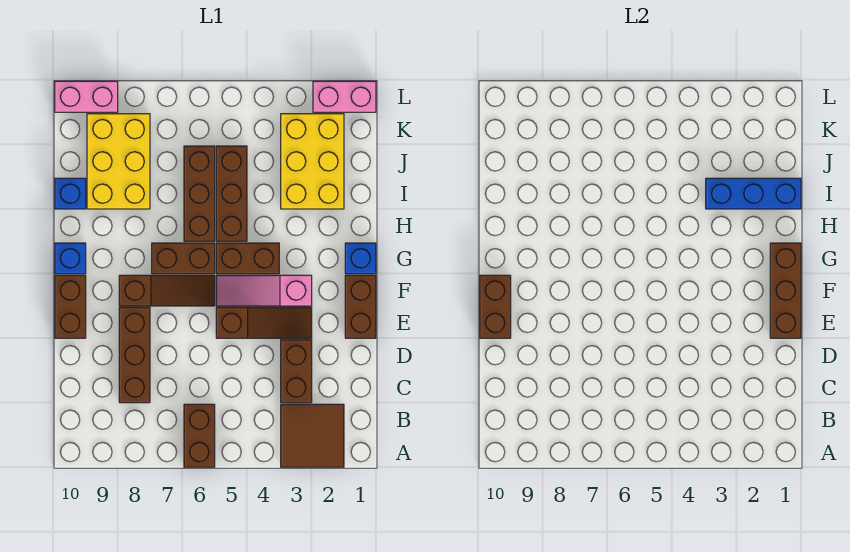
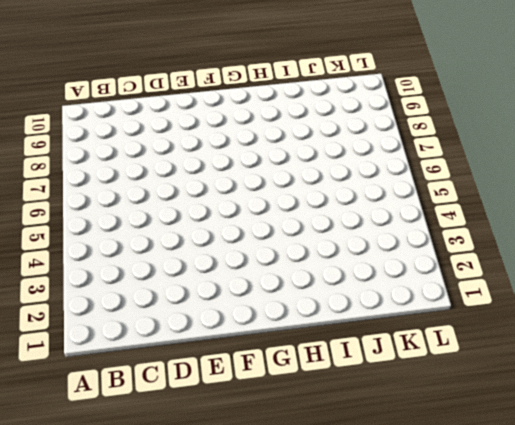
none -> brown 2x2 tile [281,404,344,467]
none -> brown 1x2 brick [184,404,215,467]
none -> brown 1x2 brick [281,340,312,403]

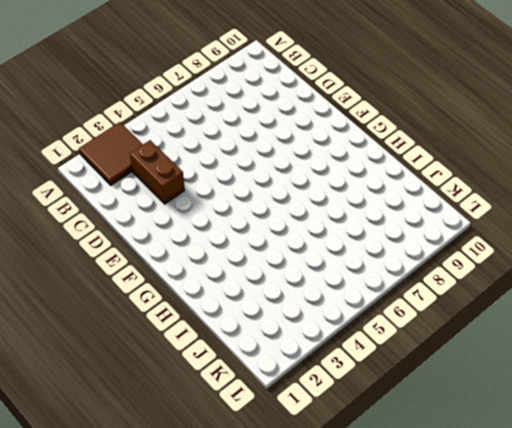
none -> brown 1x2 brick [184,404,215,467]
none -> brown 1x3 brick [119,307,150,403]
none -> brown 1x2 brick [345,275,376,338]

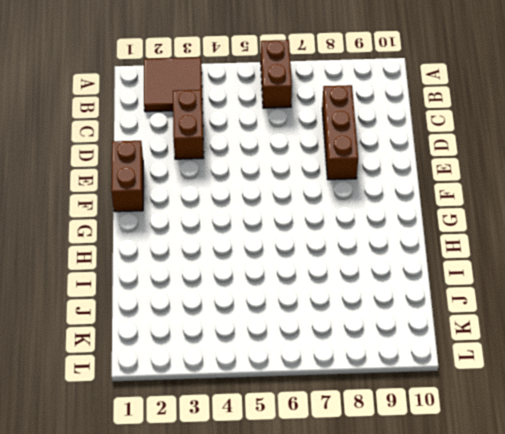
none -> brown 1x3 slope [216,307,312,338]
none -> brown 1x2 brick [55,275,86,338]
none -> pink 1x3 slope [216,275,312,306]

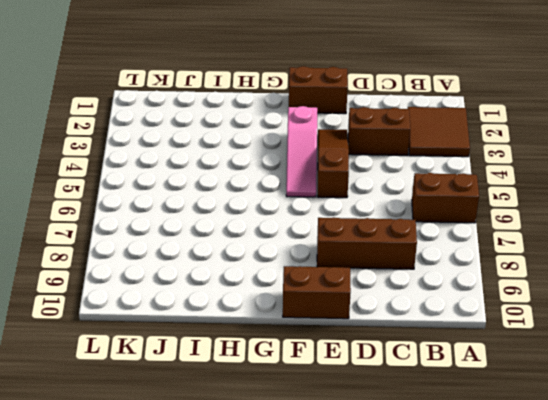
none -> brown 1x3 slope [119,275,215,306]
none -> blue 1x1 brick [345,243,376,274]
none -> brown 1x2 brick [216,243,279,274]

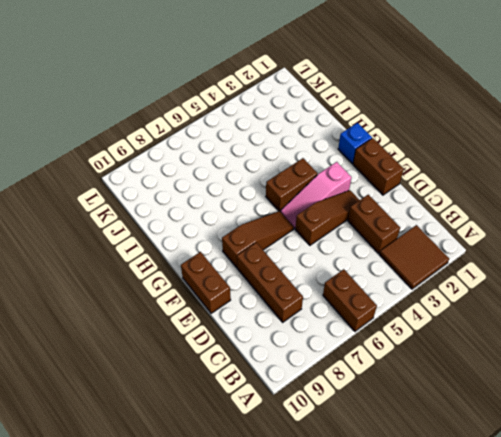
none -> brown 1x2 brick [152,243,215,274]
none -> blue 1x1 brick [55,243,86,274]
none -> brown 1x3 brick [216,146,247,241]

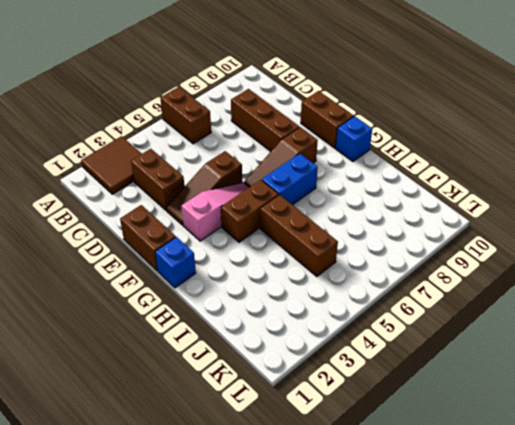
blue 1x2 brick [262,153,318,205] -> brown 1x2 brick [152,243,215,274]
none -> brown 1x3 brick [184,146,215,241]
none -> yellow 2x3 brick [281,114,344,209]
none -> yellow 2x3 brick [87,114,150,209]

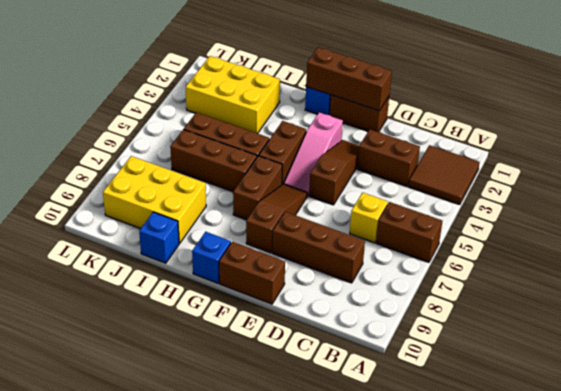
yellow 1x1 brick [350,193,388,243] -> none
none -> pink 1x2 brick [313,81,376,112]
none -> pink 1x2 brick [55,81,118,112]
none -> brown 1x2 brick [480,275,511,338]

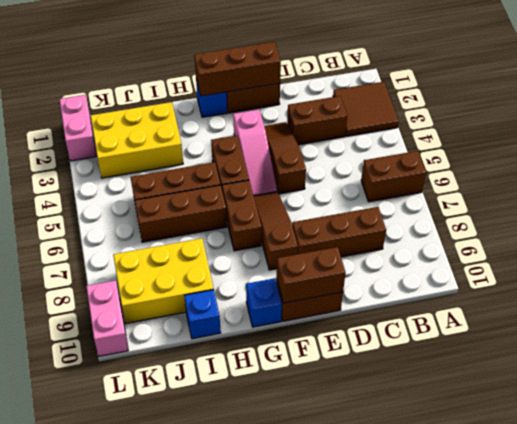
none -> blue 1x3 brick [706,178,801,209]

